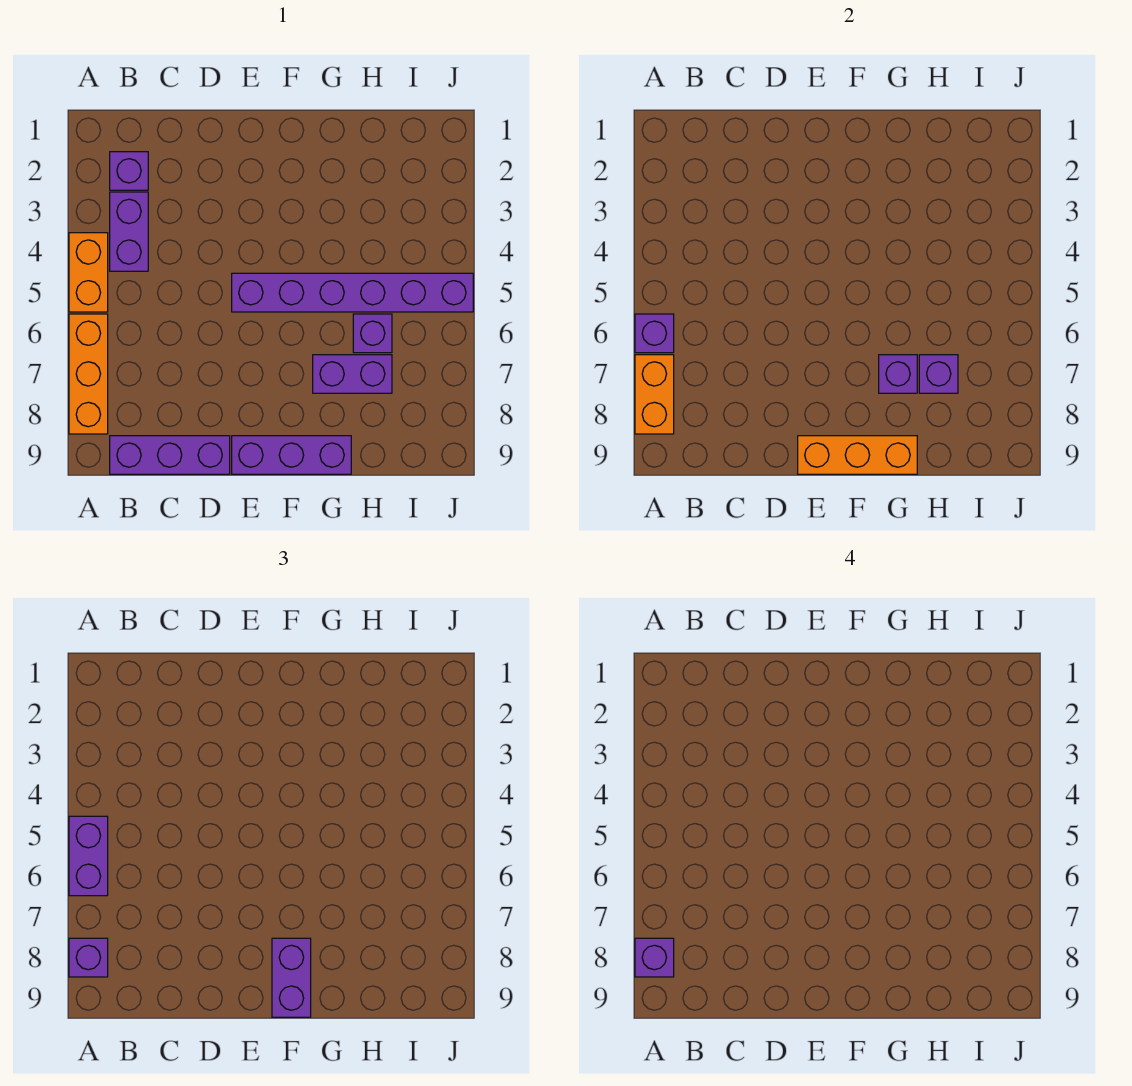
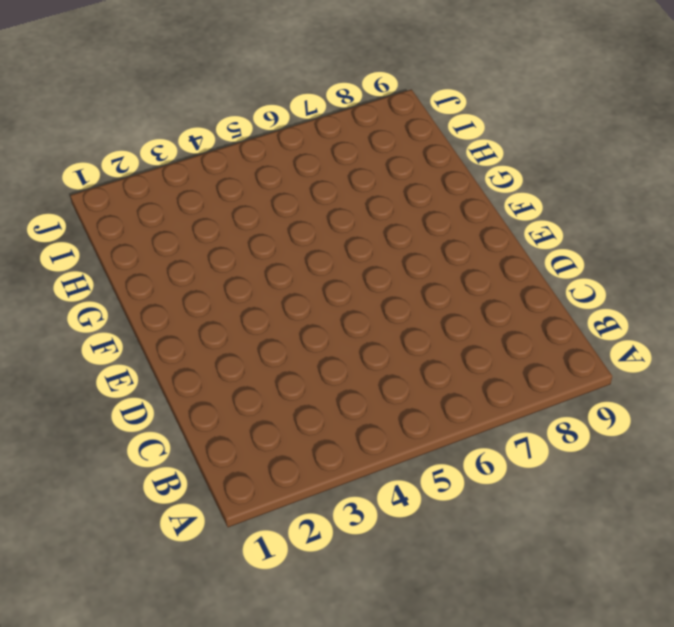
none -> orange 1x2 brick [69,233,108,312]
none -> orange 1x3 brick [69,314,108,434]
none -> purple 1x1 brick [110,152,148,190]

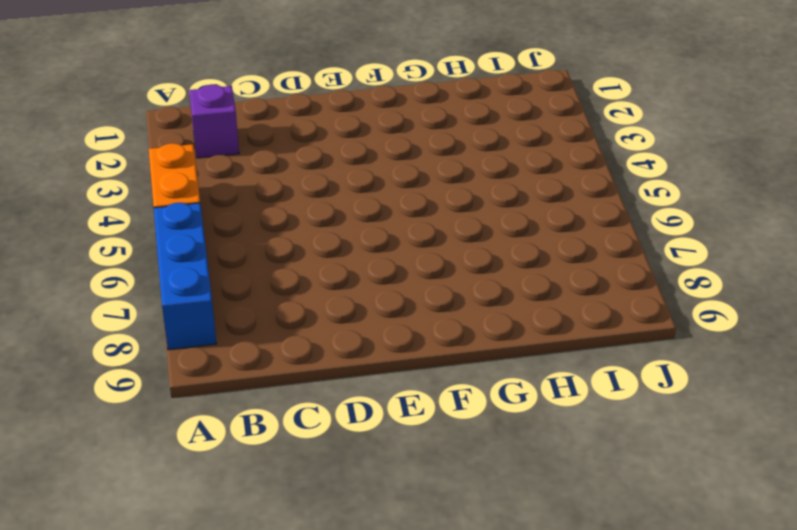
blue 1x3 brick [154,203,217,350] -> orange 1x3 brick [69,314,108,434]
none -> purple 1x2 brick [110,192,148,271]
none -> purple 1x3 brick [110,436,230,474]
none -> purple 1x6 brick [232,273,473,312]

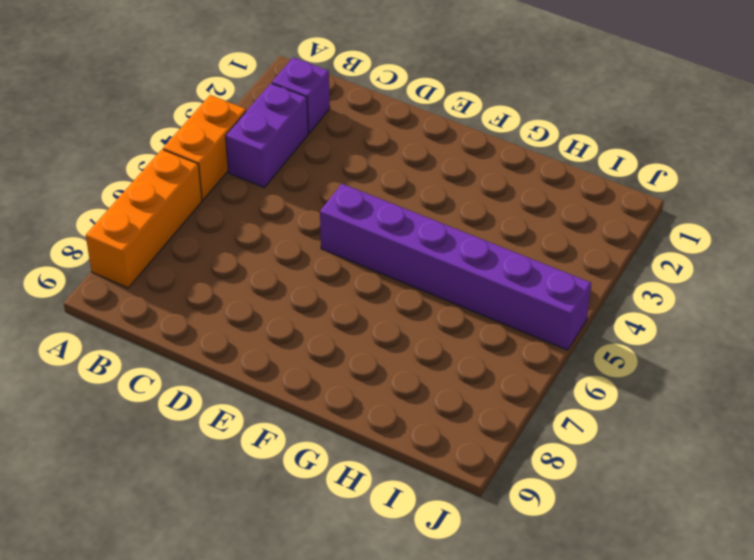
none -> purple 1x3 brick [110,436,230,474]
none -> purple 1x3 brick [232,436,351,474]
none -> purple 1x2 brick [313,355,392,393]

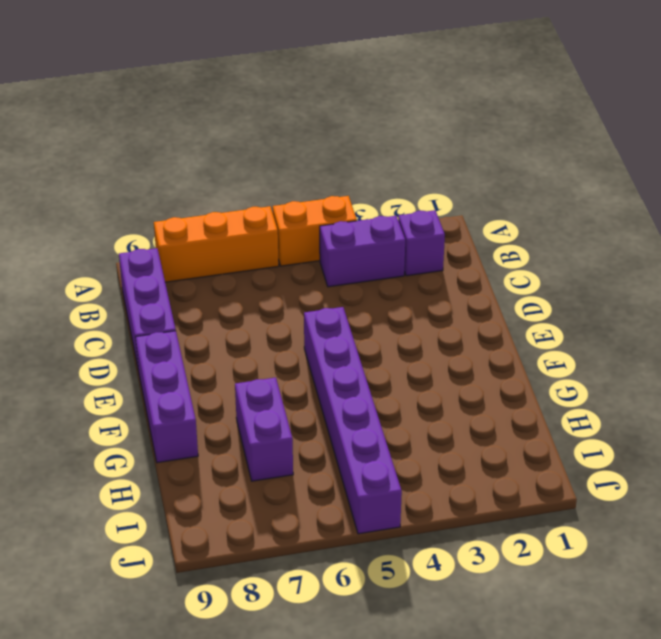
none -> purple 1x1 brick [353,314,392,353]
none -> purple 1x1 brick [635,314,674,353]
none -> orange 1x2 brick [635,355,674,434]

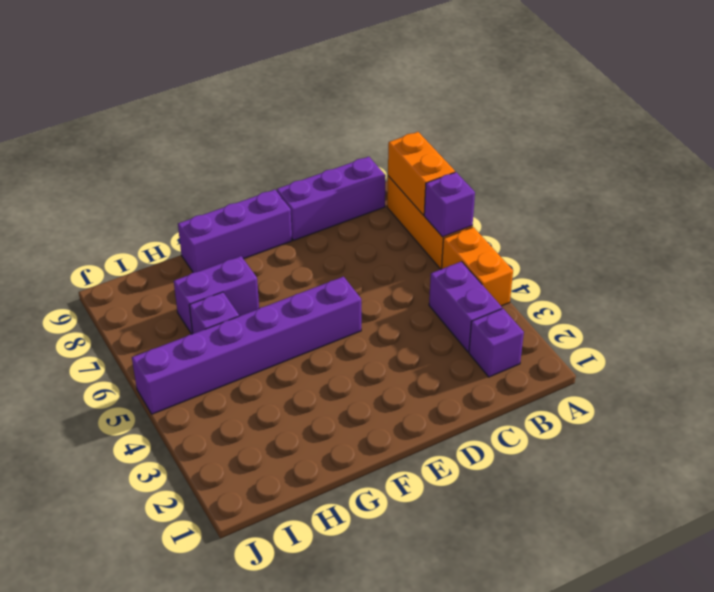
none -> orange 1x3 brick [798,436,917,474]
none -> purple 1x1 brick [879,355,917,393]
none -> purple 1x1 brick [919,355,958,393]

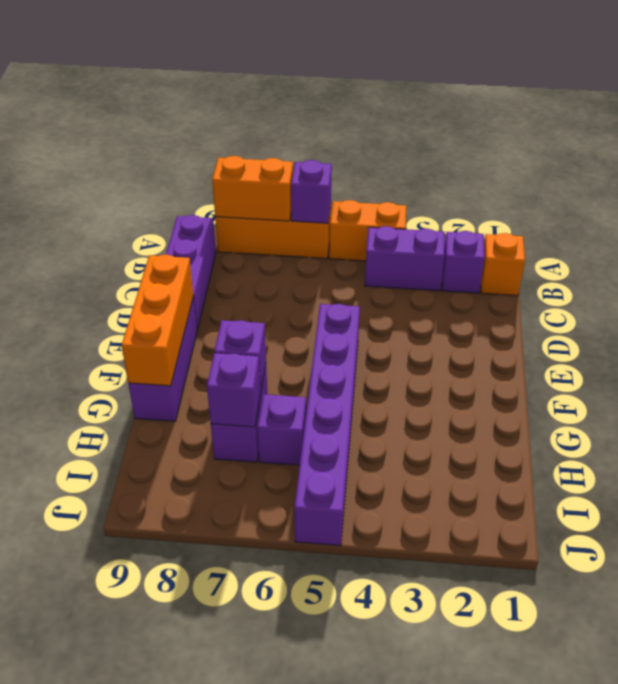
orange 1x1 brick [481,233,525,296] -> none
none -> purple 1x2 brick [69,816,108,896]
none -> purple 1x1 brick [69,938,108,977]
none -> purple 1x2 brick [272,938,311,1017]

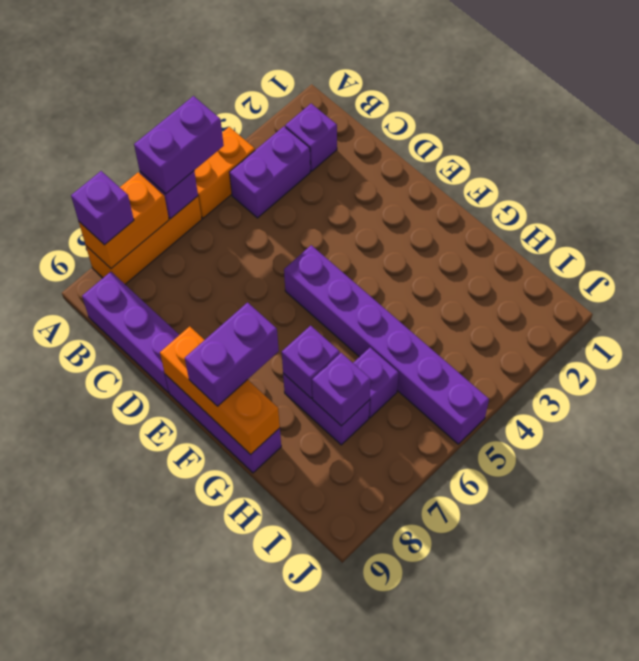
none -> purple 1x1 brick [635,938,674,977]

